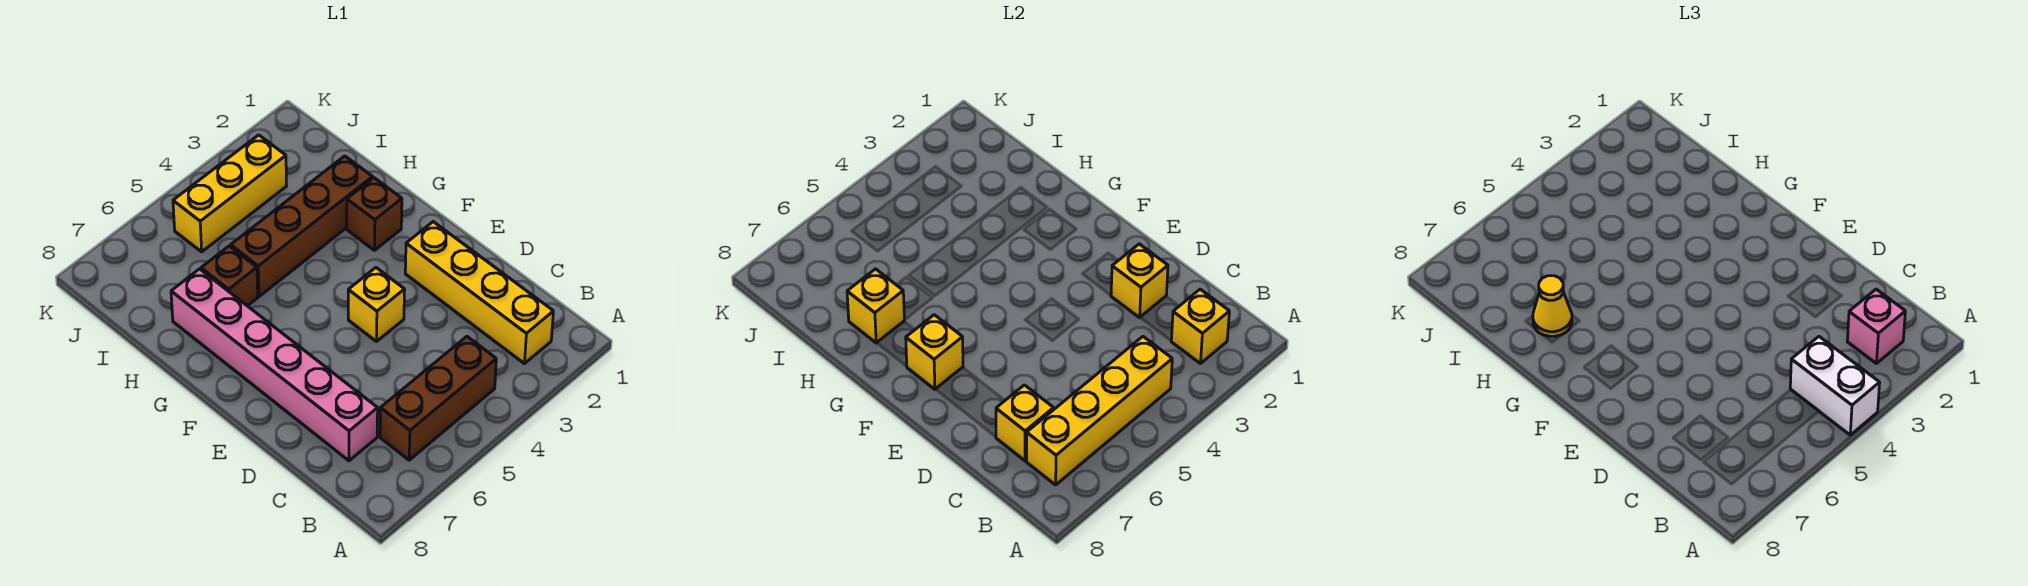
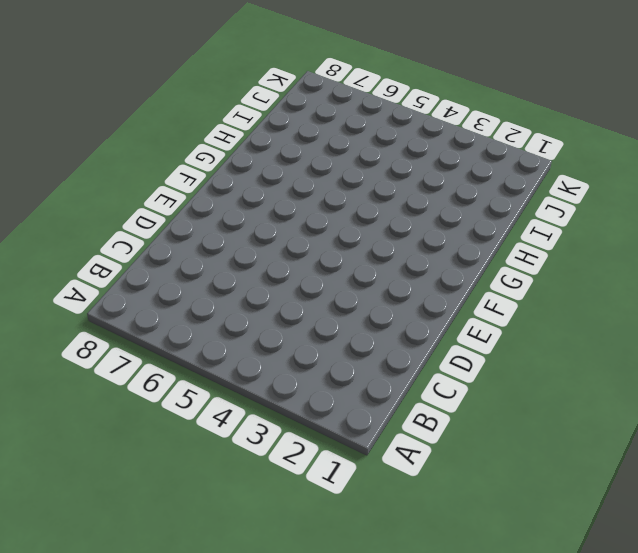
none -> yellow 1x4 brick [405,222,553,364]
none -> brown 1x3 brick [380,337,496,460]
none -> pink 1x6 brick [171,269,378,461]

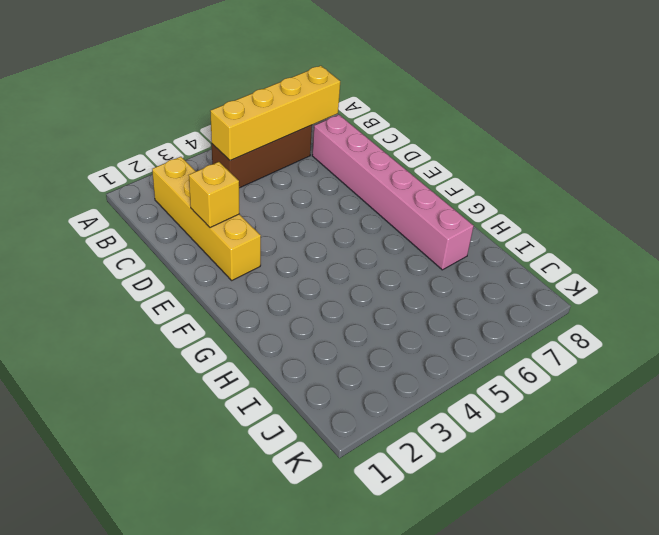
none -> yellow 1x1 brick [348,268,405,341]
none -> brown 1x1 brick [347,178,402,250]
none -> brown 1x4 brick [231,156,373,297]

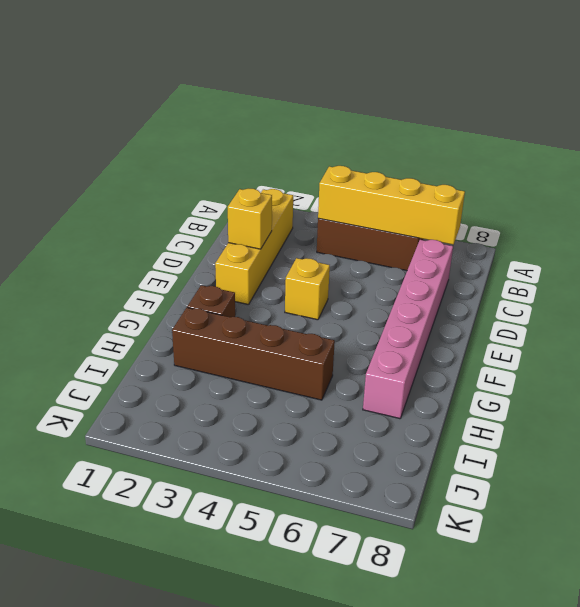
none -> brown 1x1 brick [201,246,258,306]
none -> yellow 1x3 brick [173,135,286,252]
none -> yellow 1x1 brick [1171,289,1229,364]

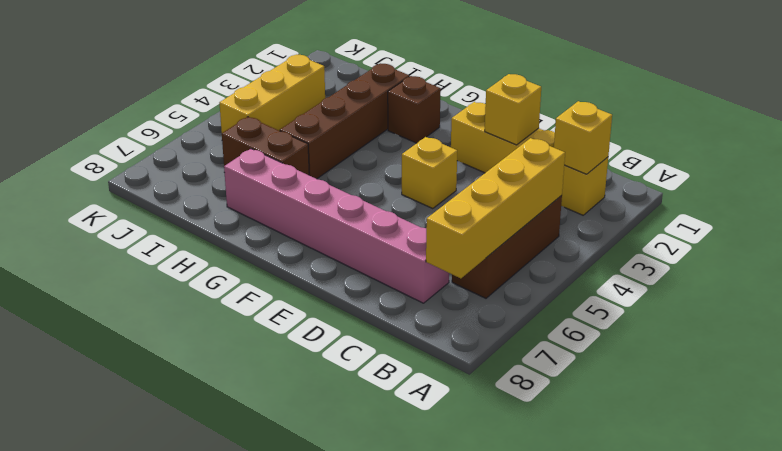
brown 1x2 brick [222,117,309,175] -> brown 1x1 brick [201,246,258,306]
none -> yellow 1x1 brick [996,385,1054,461]
none -> yellow 1x1 brick [906,315,963,389]
none -> yellow 1x1 brick [847,269,904,343]

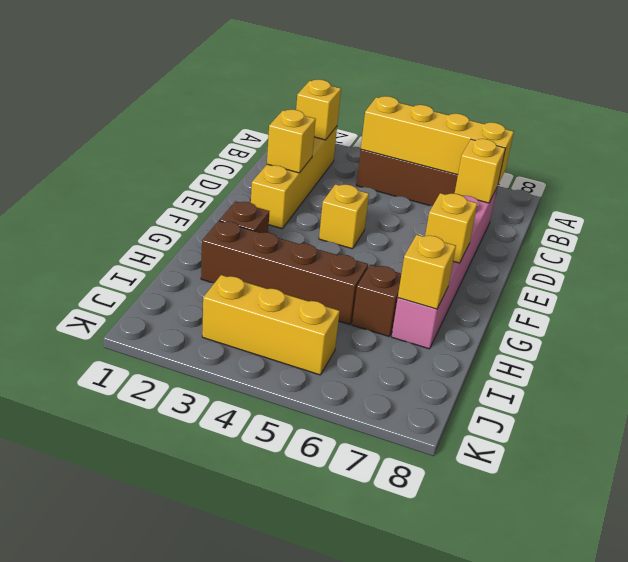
none -> white 1x2 brick [1790,337,1880,435]
none -> pink 1x1 brick [1847,289,1905,364]
none -> yellow 1x1 cone [1533,276,1572,336]

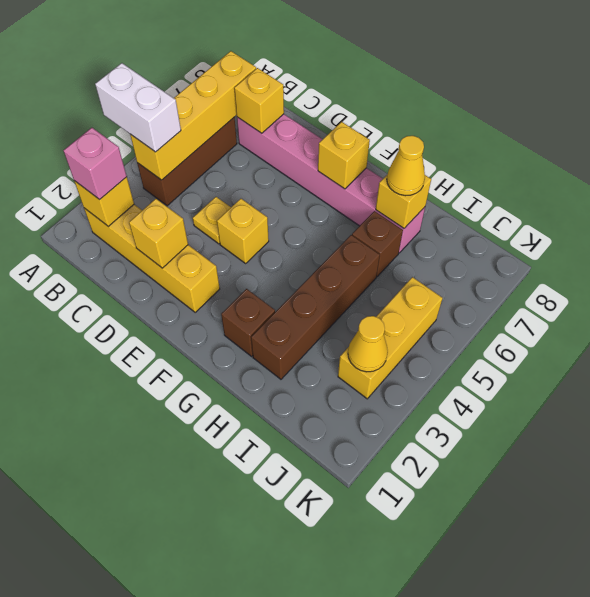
yellow 1x1 plate [193,197,231,244] -> none
yellow 1x1 cone [348,316,388,372] -> none

